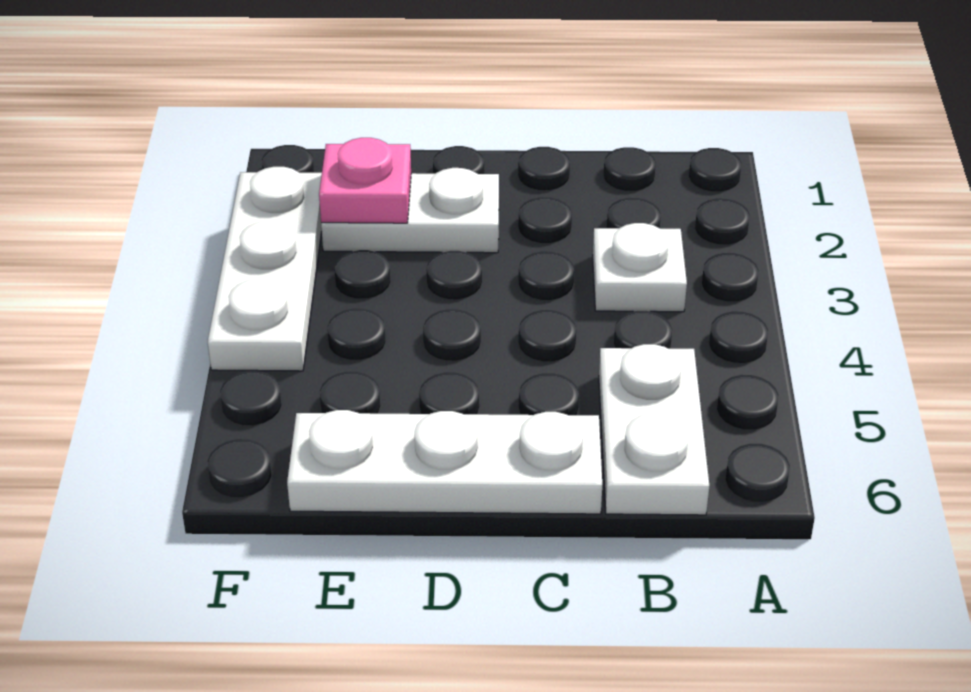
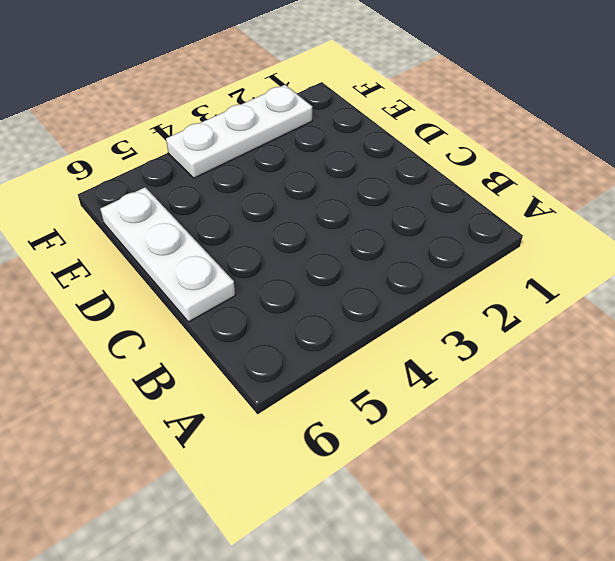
none -> white 1x1 plate [593,223,687,312]
none -> white 1x2 plate [599,344,709,515]

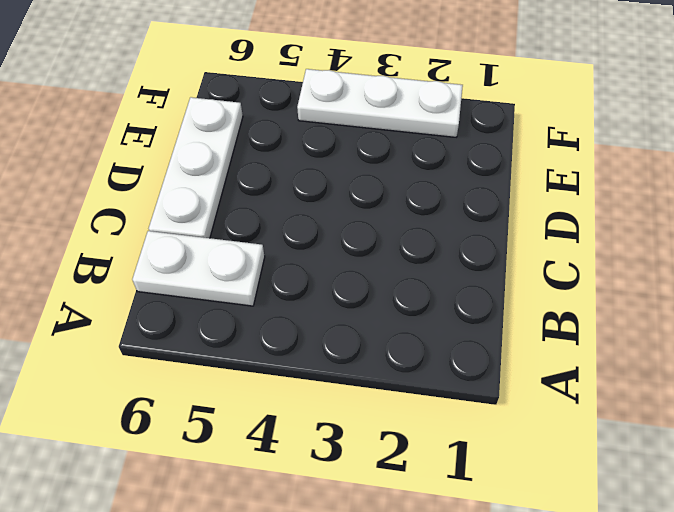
none -> white 1x1 plate [593,223,687,312]
none -> white 1x2 plate [321,168,499,253]

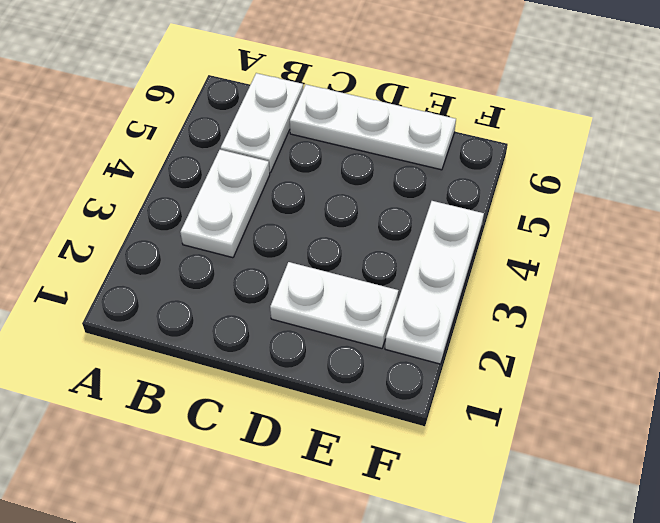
white 1x2 plate [180,150,270,258] -> white 1x1 plate [593,223,687,312]
none -> pink 1x1 plate [319,138,411,223]

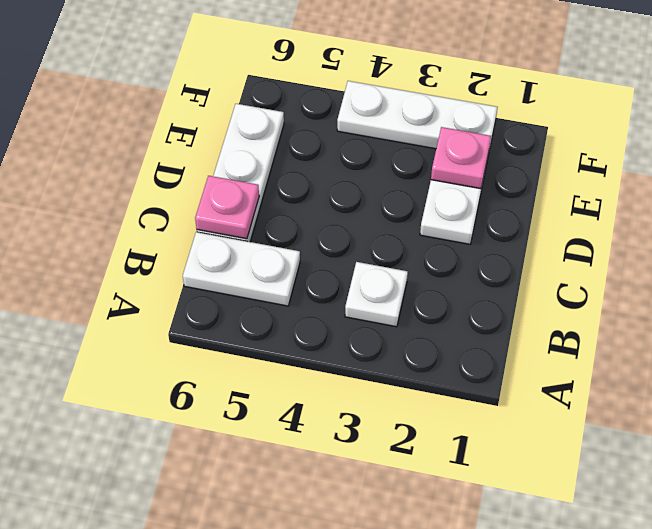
pink 1x1 plate [195,176,259,239] -> none

